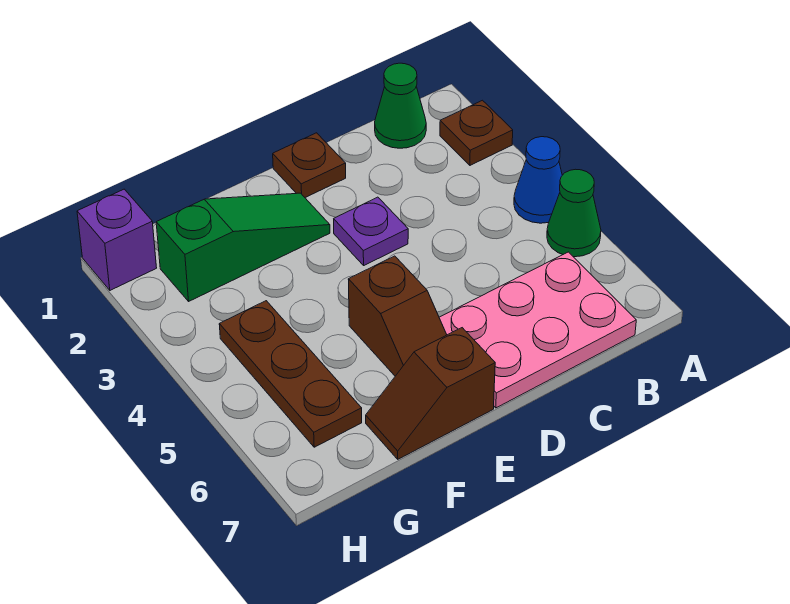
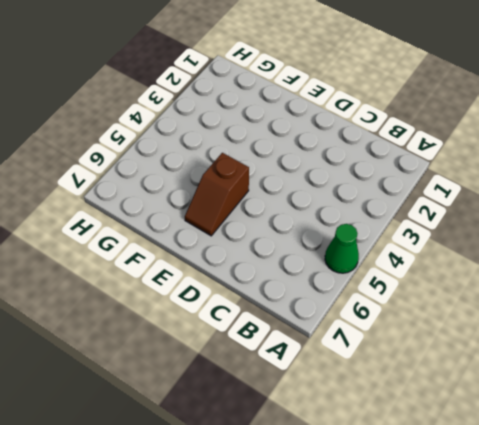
none -> brown 1x1 plate [440,100,513,165]
none -> blue 1x1 cone [514,137,562,223]
none -> green 1x1 cone [375,63,426,148]

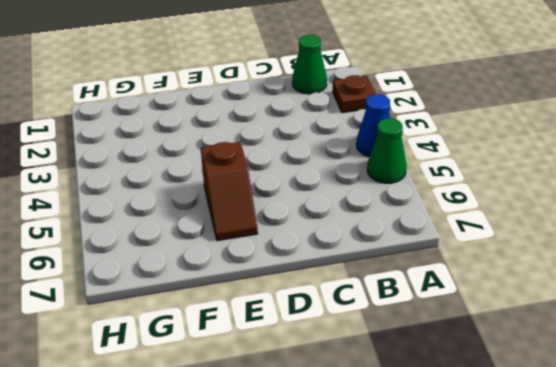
none -> pink 2x3 plate [439,252,636,408]
none -> brown 1x1 plate [273,133,346,197]
none -> purple 1x1 plate [334,197,408,265]

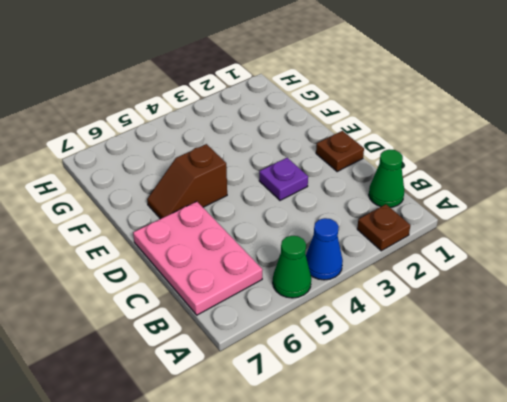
none -> green 1x3 slope [156,193,330,301]
none -> brown 1x2 slope [366,328,495,459]
none -> brown 1x3 plate [219,301,362,447]

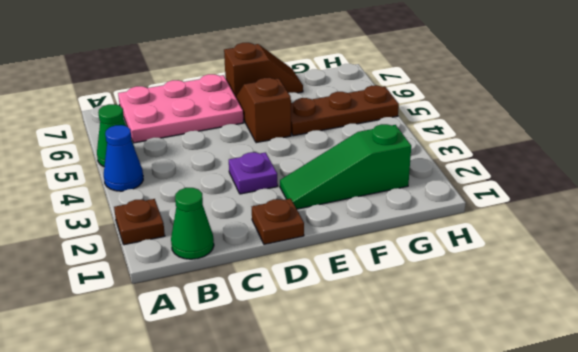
brown 1x3 plate [291,85,399,136] -> brown 1x3 plate turned to [219,301,362,447]
none -> purple 1x1 brick [77,189,157,290]

